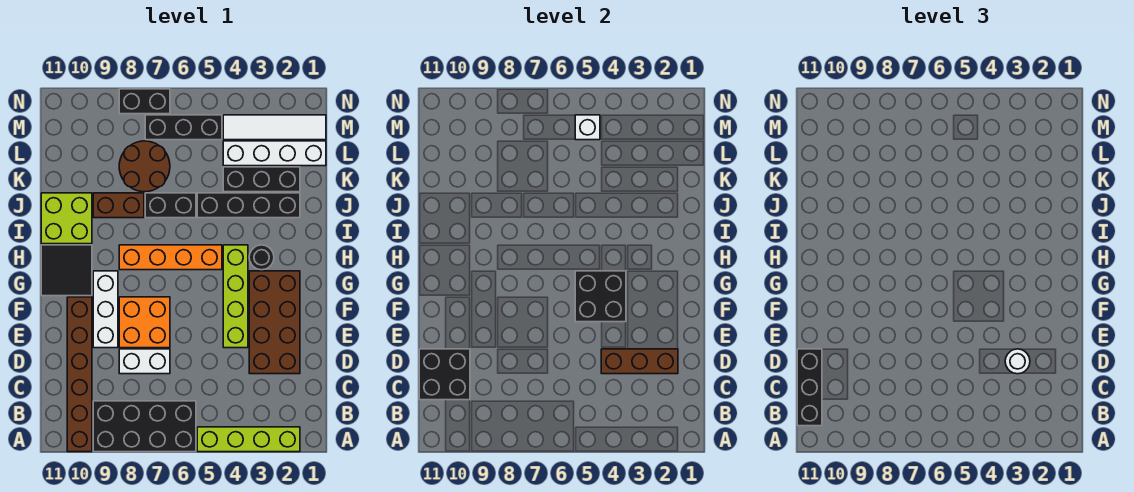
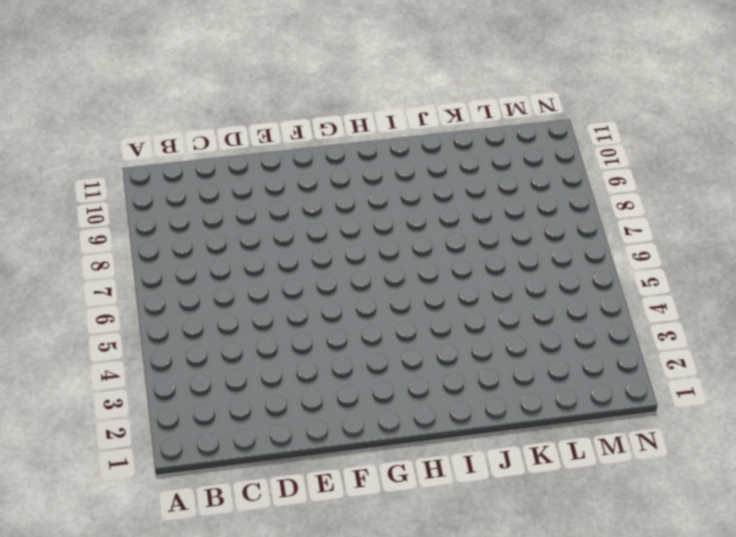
none -> lime 1x4 brick [197,427,300,452]
none -> black 2x4 brick [93,401,196,452]
none -> brown 1x6 brick [67,297,92,452]

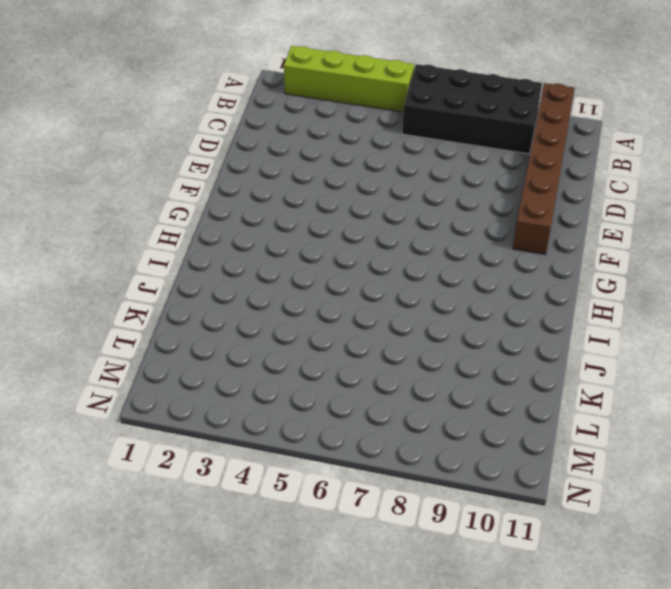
none -> brown 2x4 brick [249,271,300,374]
none -> white 1x2 brick [119,349,170,374]
none -> lime 1x4 brick [223,245,248,348]

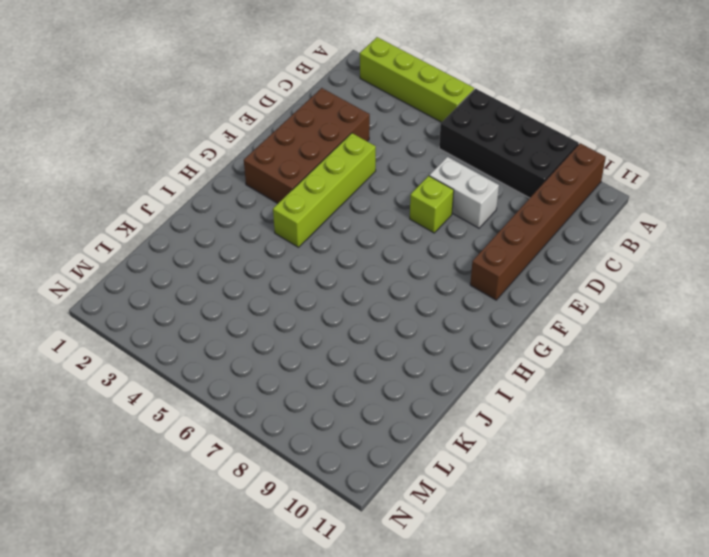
lime 1x1 brick [410,176,454,233] -> orange 2x2 brick [119,297,170,348]
none -> white 1x3 brick [93,271,118,348]
none -> black 2x2 tile [41,245,92,296]
none -> black 1x1 round brick [249,245,274,270]

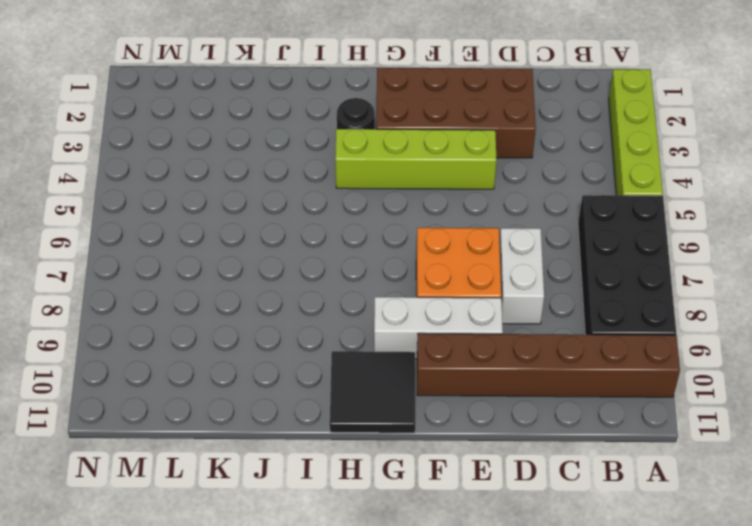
none -> orange 1x4 brick [119,245,222,270]
none -> lime 2x2 brick [41,193,92,244]
none -> black 1x4 brick [197,193,300,218]

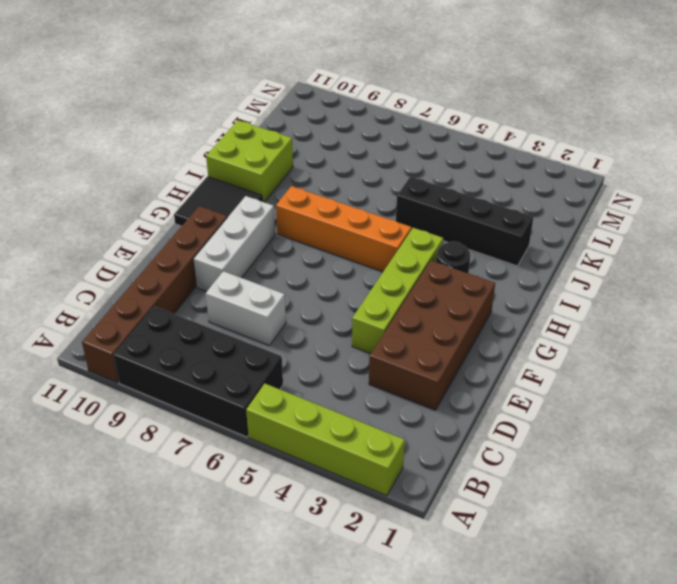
none -> orange 2x2 brick [119,297,170,348]
none -> black 1x2 brick [145,193,196,218]
none -> brown 1x2 brick [93,193,144,218]

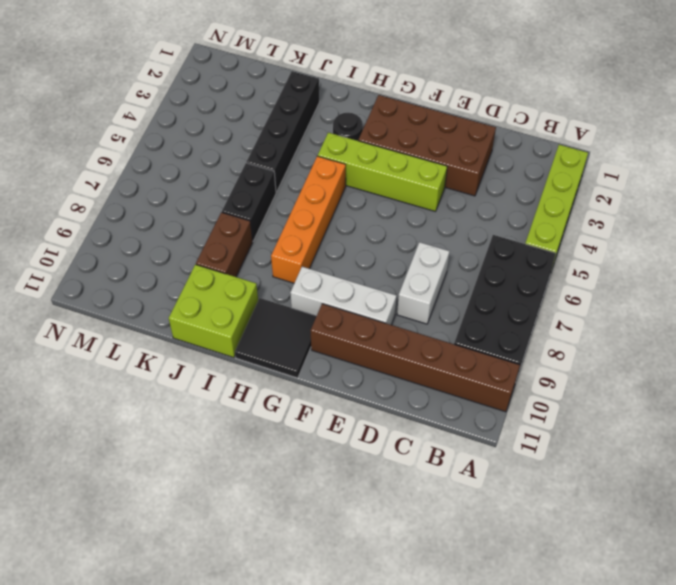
none -> orange 2x2 brick [119,297,170,348]
none -> black 1x3 brick [223,167,300,192]
none -> brown 2x2 round brick [119,141,170,192]

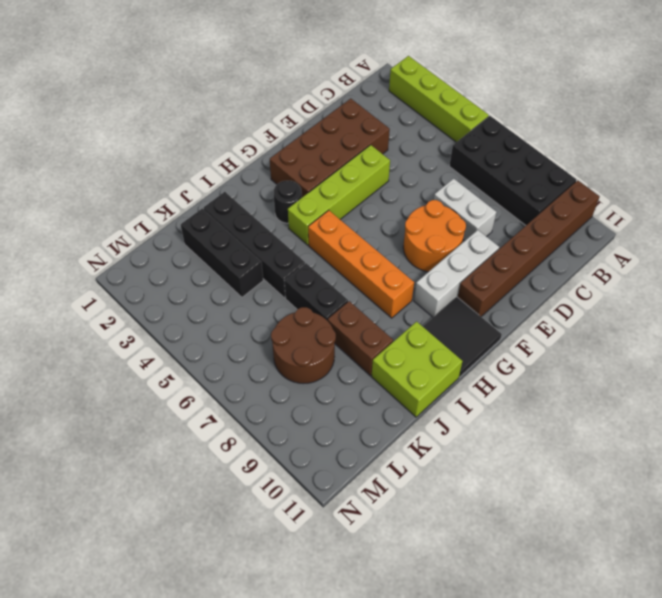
orange 2x2 round brick [403,200,466,272] -> orange 2x2 brick [119,297,170,348]
none -> white 1x4 brick [223,141,326,166]
none -> white 1x4 tile [223,115,326,140]
none -> black 1x3 brick [145,115,222,140]

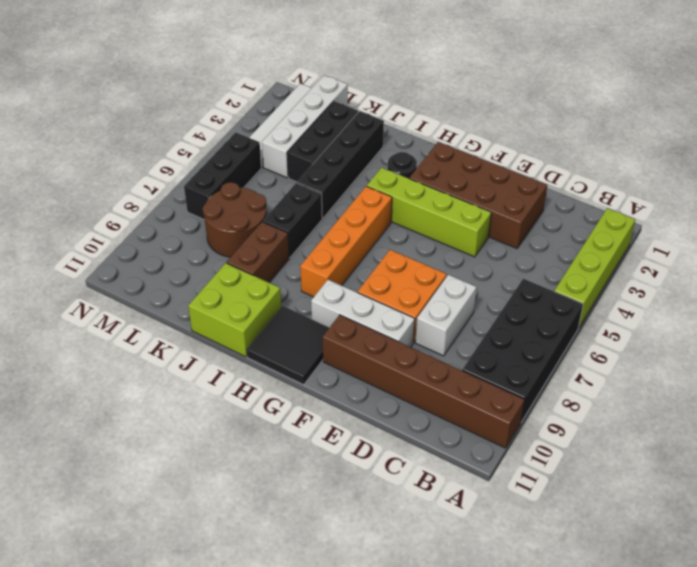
none -> black 1x2 brick [119,89,170,114]
none -> black 2x2 brick [419,349,470,400]
none -> brown 1x3 brick [601,349,678,374]

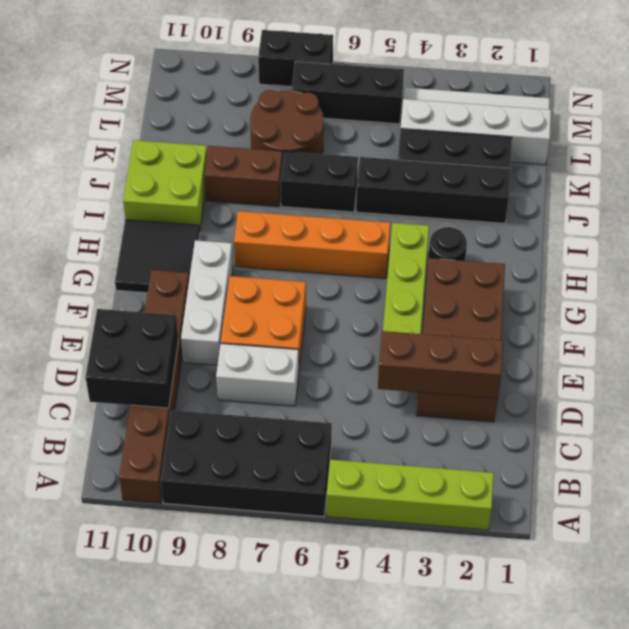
none -> black 2x2 brick [575,271,626,322]
none -> white 1x1 brick [575,115,600,140]
none -> black 1x3 brick [797,349,822,426]

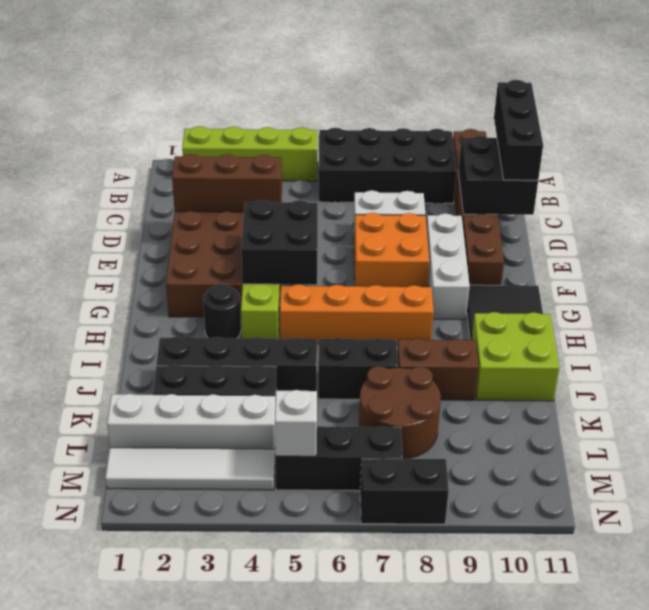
none -> white 1x1 round brick [1005,349,1030,374]

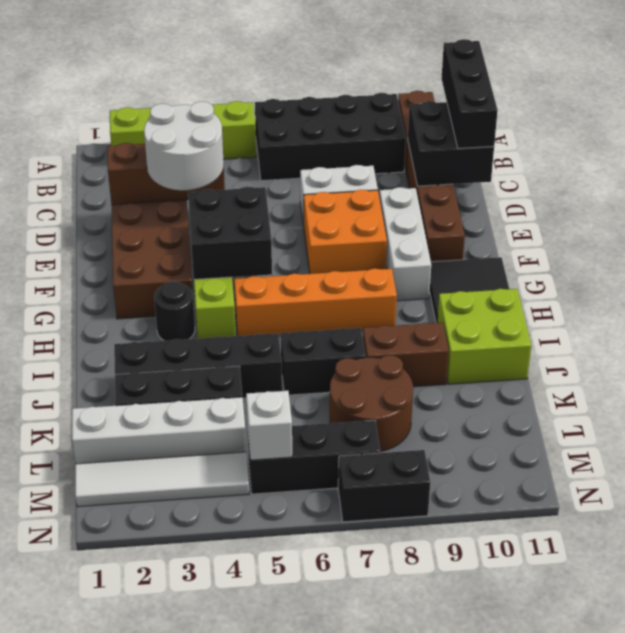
white 2x2 round brick [144,101,224,190] -> white 1x1 round brick [1005,349,1030,374]

